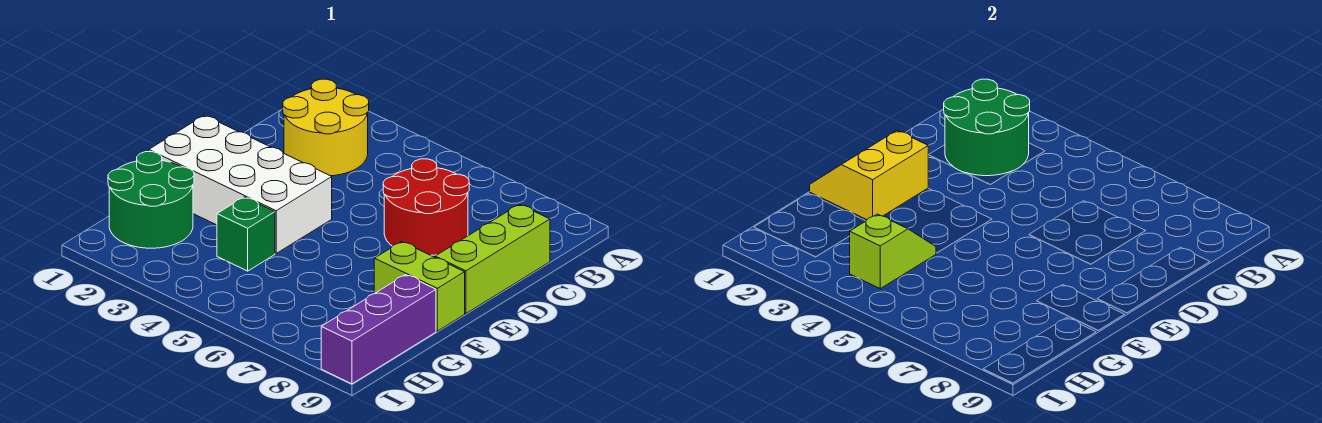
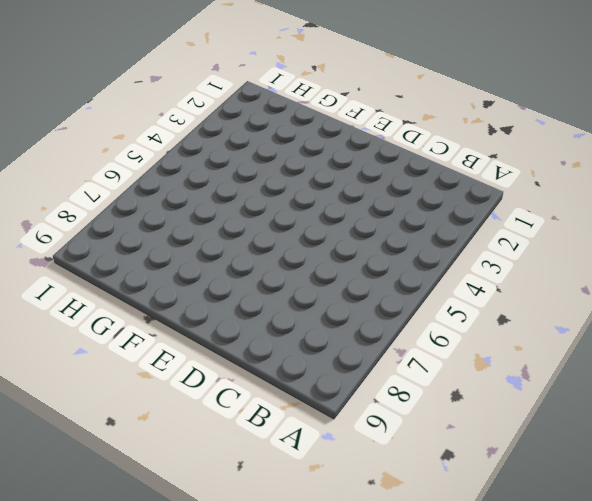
none -> yellow 2x2 round brick [283,79,369,176]
none -> red 2x2 round brick [383,159,469,255]

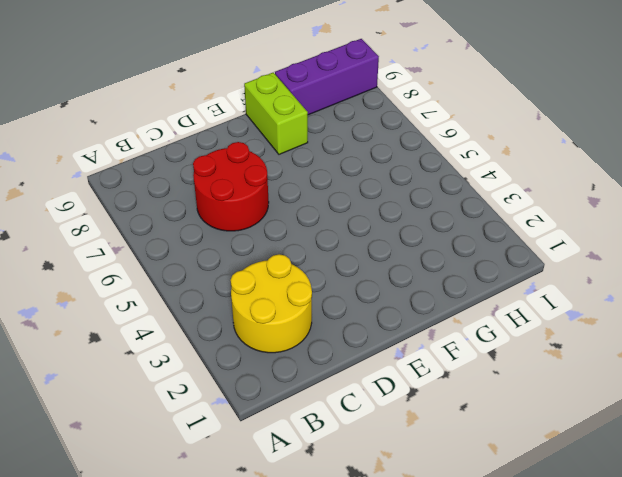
none -> lime 1x3 brick [435,204,550,314]
none -> white 2x4 brick [149,115,332,253]

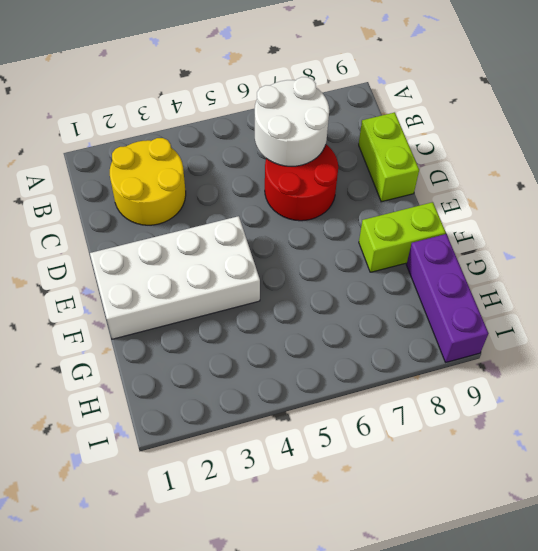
white 2x2 round brick [255,77,329,166] -> none
lime 1x2 brick [359,112,419,202] -> lime 1x3 brick [435,204,550,314]
none -> green 2x2 round brick [108,152,194,248]
none -> green 1x1 brick [217,197,275,271]

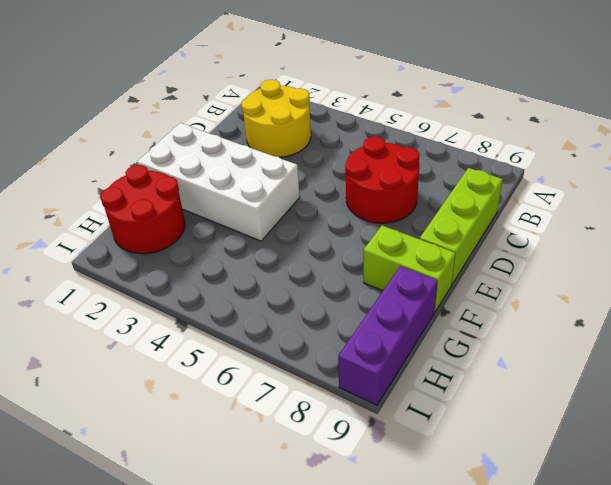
red 2x2 round brick [100,165,185,254] -> green 2x2 round brick [108,152,194,248]
none -> green 1x1 brick [217,197,275,271]
none -> green 2x2 round brick [944,79,1030,176]

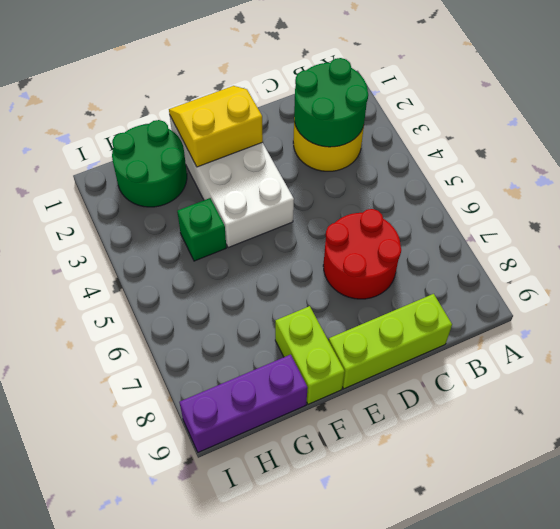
none -> lime 1x2 slope [850,214,936,289]

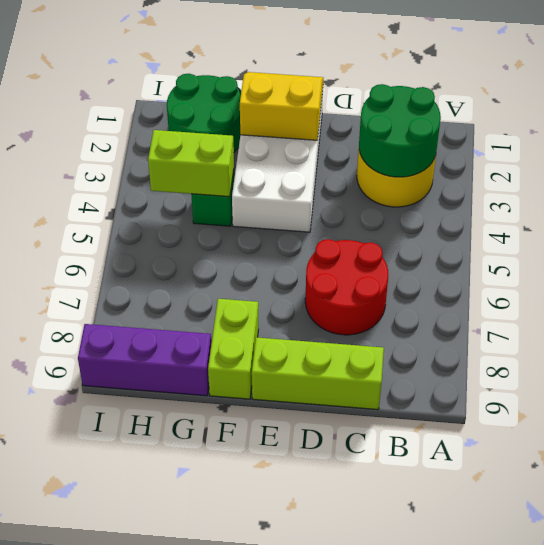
lime 1x2 brick [148,130,234,197] -> lime 1x2 slope [850,214,936,289]

